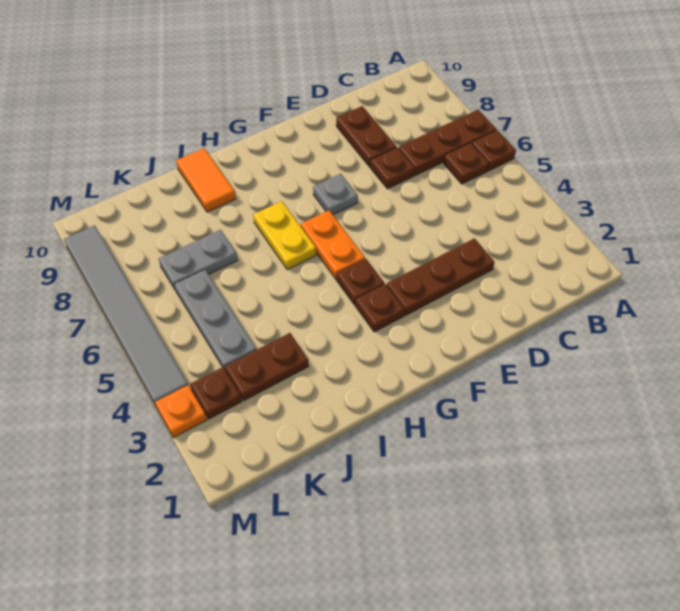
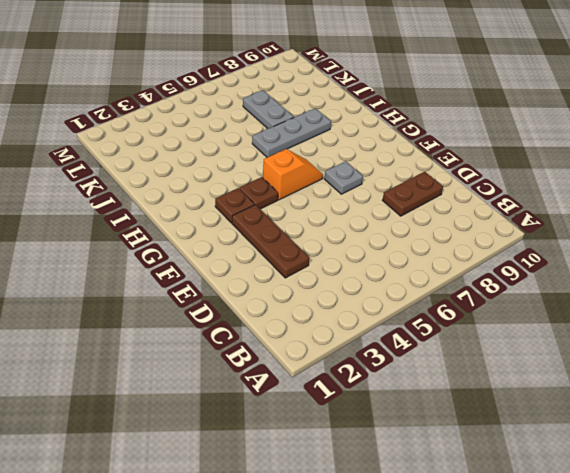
orange 1x2 slope [263,149,323,200] -> orange 1x2 plate [301,210,365,279]
grey 1x3 plate [252,108,331,157] -> grey 1x3 plate moved to [174,270,256,371]
none -> brown 1x1 plate [472,130,516,171]
none -> brown 1x3 plate [399,110,496,175]
none -> brown 1x1 plate [444,143,489,184]

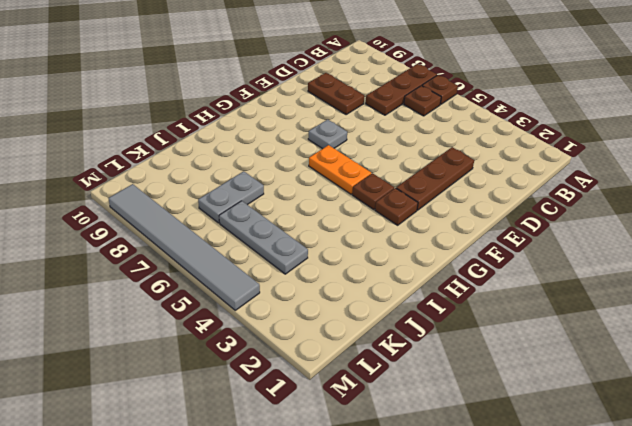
none -> brown 1x1 plate [370,147,415,189]
none -> yellow 1x2 plate [253,201,316,270]
none -> orange 1x2 tile [176,148,236,212]

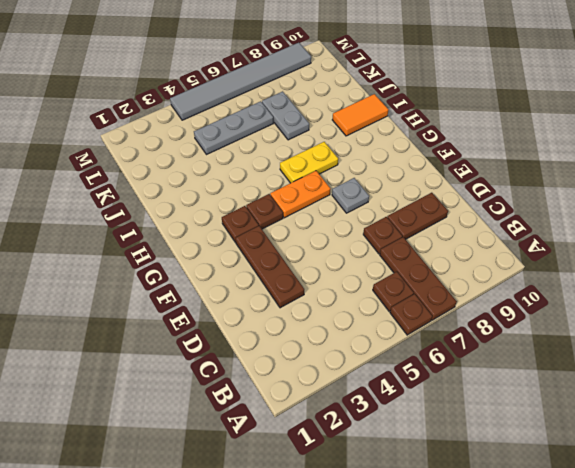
none -> brown 1x2 plate [225,333,309,401]
none -> brown 1x1 plate [190,367,242,419]
none -> orange 1x1 plate [155,385,207,438]

